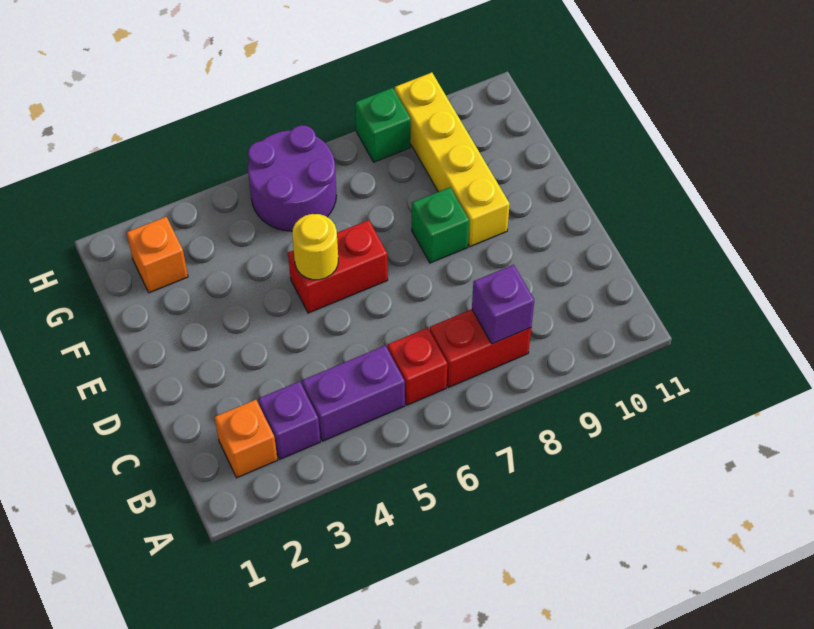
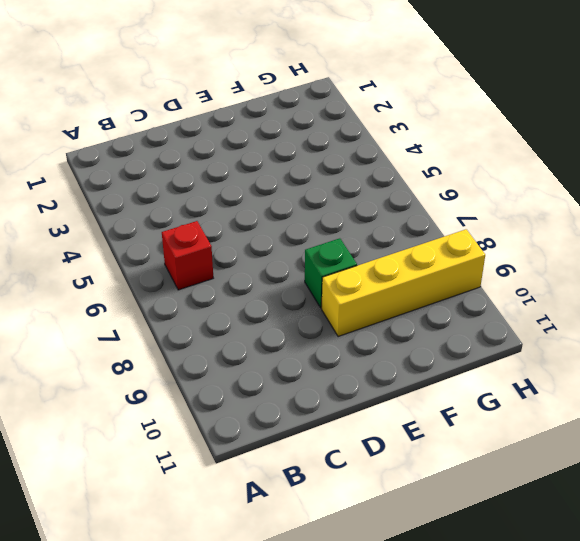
none -> orange 1x1 brick [215,400,278,478]
none -> purple 1x1 brick [258,381,320,459]
none -> purple 1x2 brick [302,345,405,441]

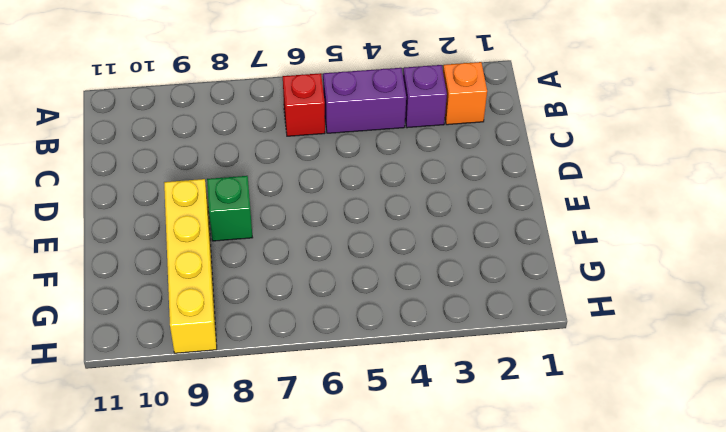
none -> red 1x2 brick [430,309,531,387]
none -> red 1x2 brick [288,220,388,313]
none -> orange 1x1 brick [127,217,188,293]

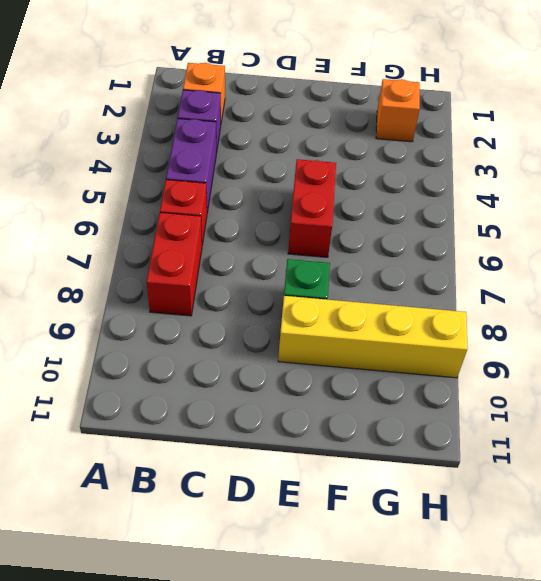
none -> purple 2x2 round brick [248,125,337,231]
none -> green 1x1 brick [355,88,411,162]
none -> purple 1x1 brick [472,265,534,344]

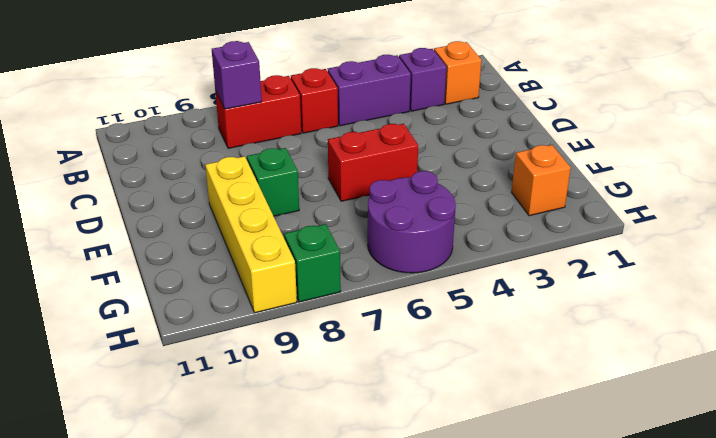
none -> yellow 1x1 round brick [292,214,338,280]

